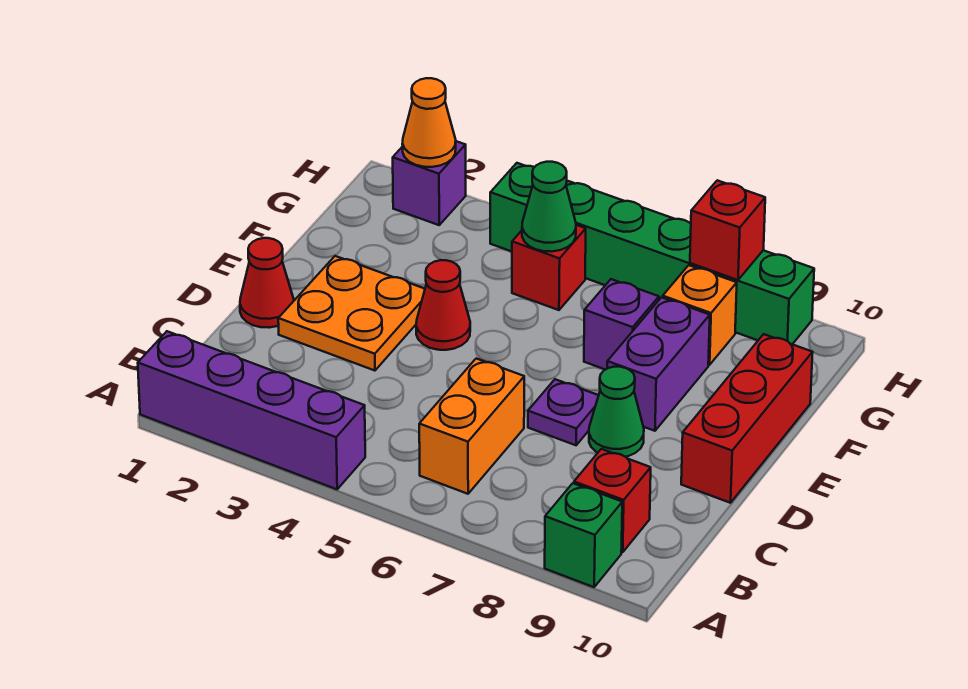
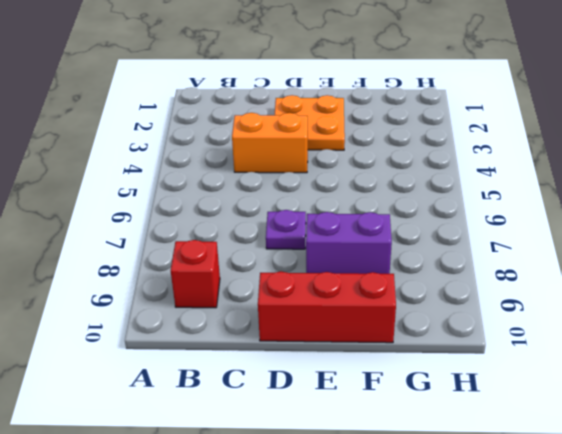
orange 1x2 brick [232,113,308,173] -> orange 1x2 brick moved to [419,358,524,494]
none -> purple 1x4 brick [138,331,365,489]
none -> green 1x1 brick [545,483,622,587]
none -> red 1x1 cone [240,238,294,328]

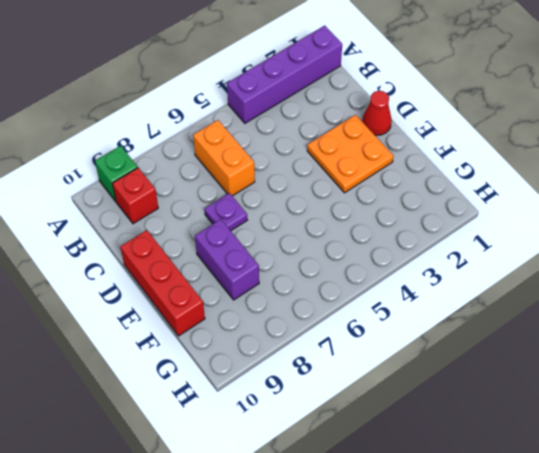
none -> green 1x1 cone [589,367,644,457]
none -> red 1x1 cone [416,260,470,350]
none -> purple 1x1 brick [584,279,659,370]

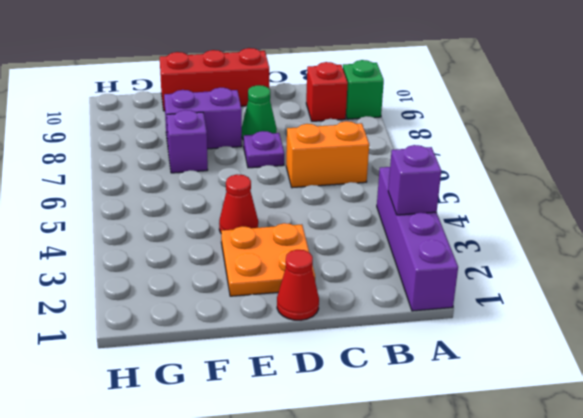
purple 1x1 brick [388,145,441,215] -> purple 1x1 brick moved to [393,141,466,225]
none -> red 1x1 brick [512,225,586,310]
none -> orange 1x1 brick [663,265,737,365]
none -> green 1x6 brick [490,163,814,344]

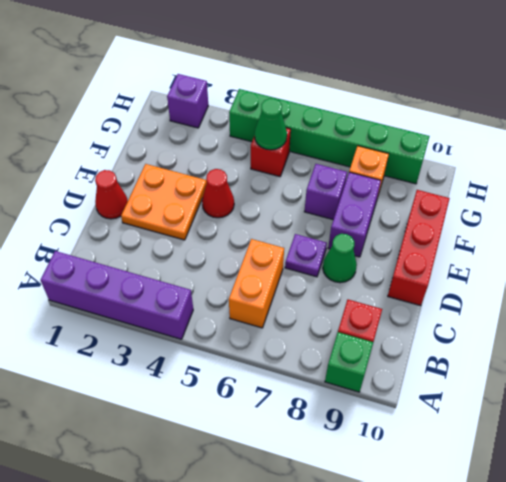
none -> orange 1x1 cone [402,78,456,167]
none -> red 1x1 brick [690,180,765,280]

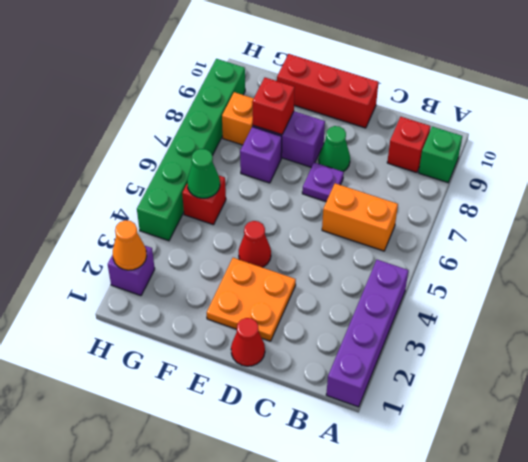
red 1x1 brick [252,78,295,135] -> red 1x1 brick moved to [690,180,765,280]

